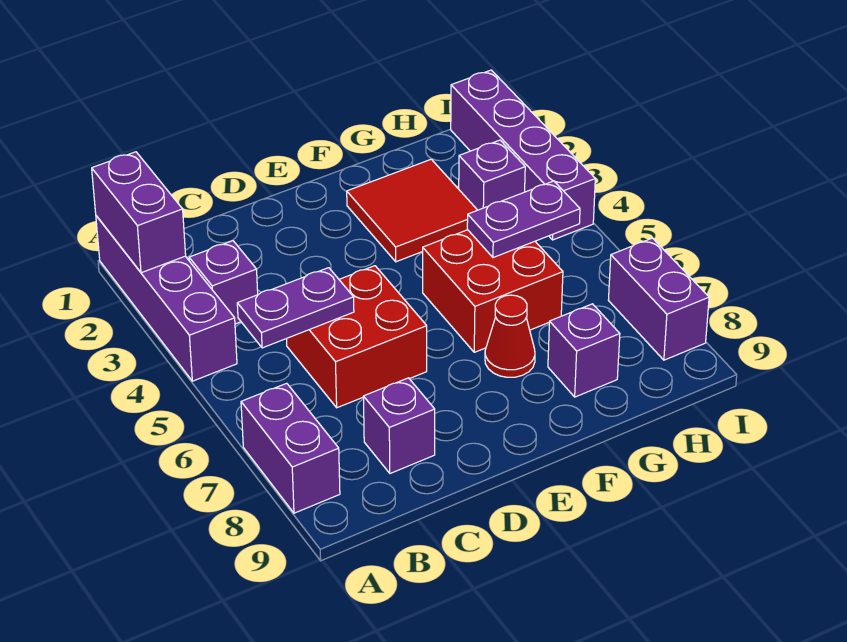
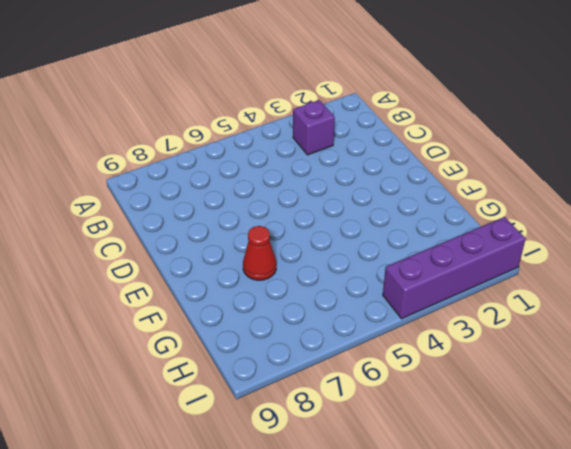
none -> purple 1x4 brick [96,216,237,381]
none -> purple 1x2 brick [241,383,340,513]
none -> red 2x2 brick [287,266,427,408]

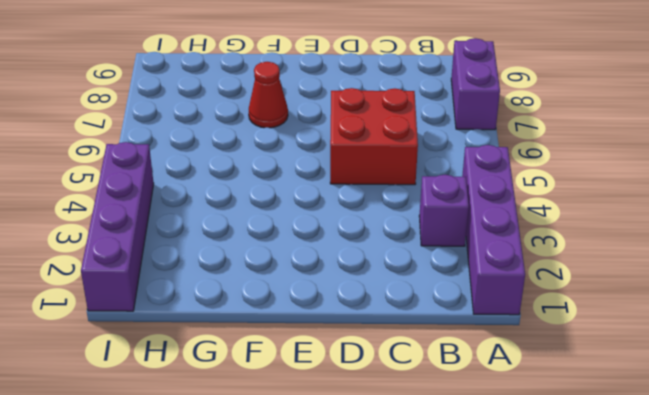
none -> purple 1x1 brick [363,378,435,473]
none -> red 2x2 tile [347,159,477,262]
none -> red 2x2 brick [423,230,563,352]

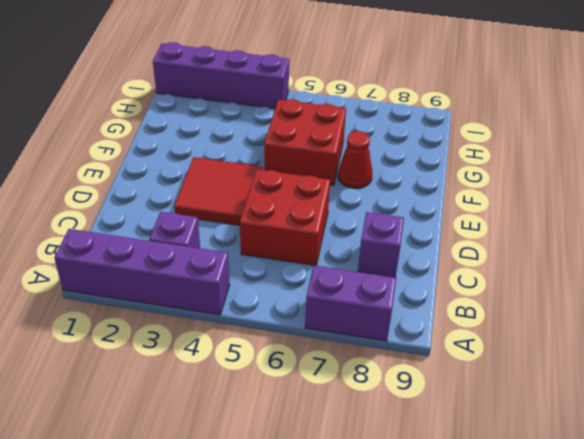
red 2x2 tile [174,157,262,225] -> red 2x2 tile moved to [347,159,477,262]
none -> purple 1x1 brick [548,304,620,397]
none -> purple 1x1 brick [459,140,525,210]
none -> purple 1x2 brick [608,238,709,360]

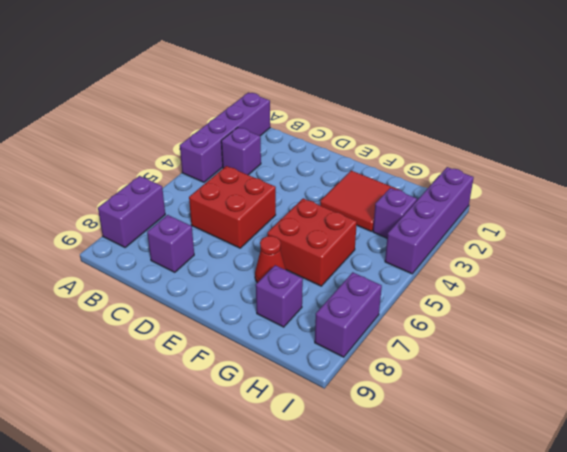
none -> purple 1x2 brick [92,152,186,273]
none -> purple 1x2 plate [237,268,354,348]
none -> purple 1x2 plate [467,181,580,258]

